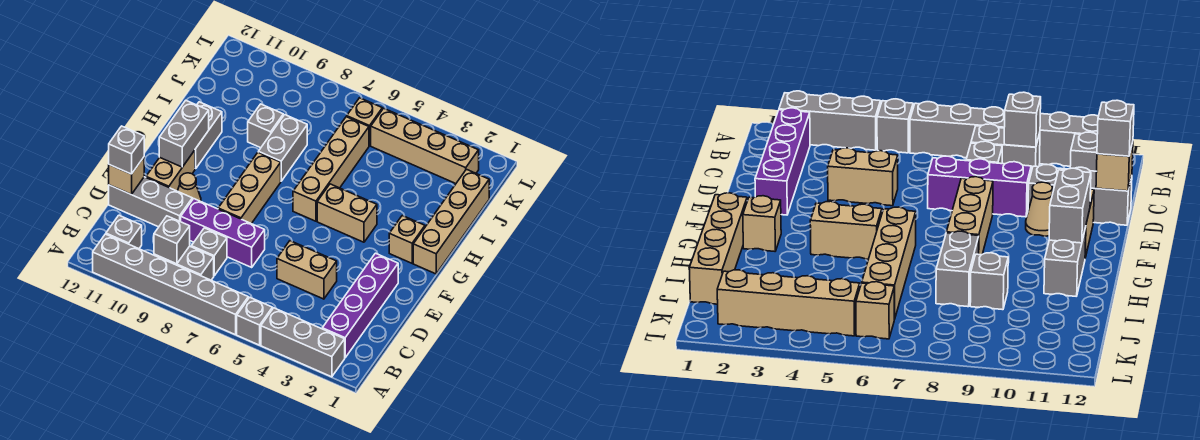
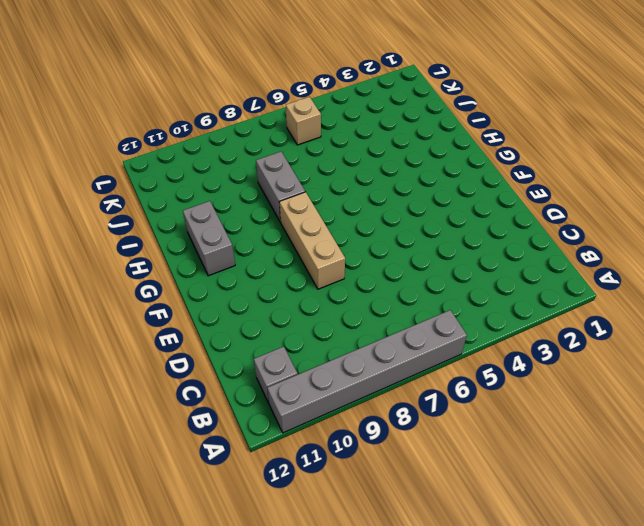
none -> grey 1x3 brick [261,308,345,377]
none -> grey 1x1 brick [237,297,272,345]
none -> purple 1x4 brick [322,253,398,358]

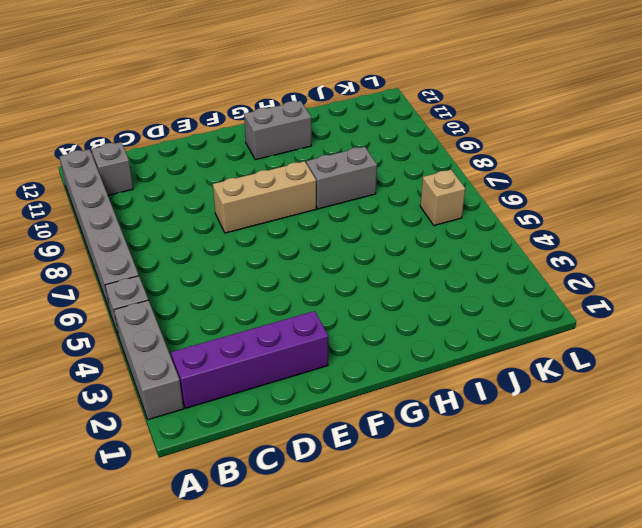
none -> grey 1x2 brick [154,246,214,280]
none -> grey 1x1 brick [191,228,227,276]
none -> tan 1x2 brick [277,241,337,299]

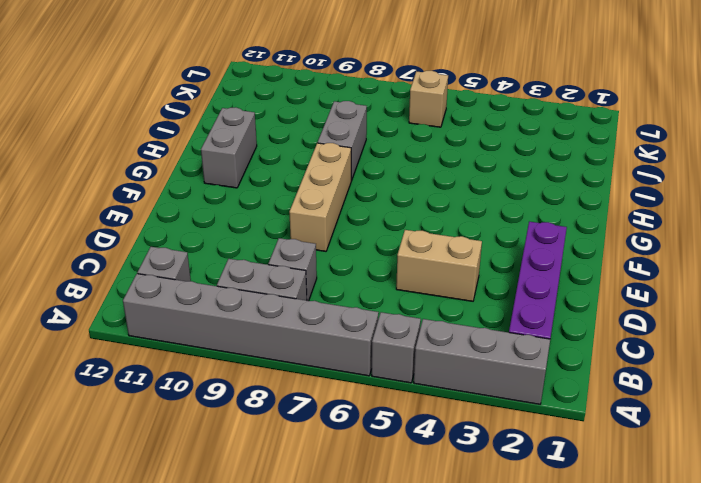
none -> purple 1x3 brick [181,199,265,267]
none -> grey 1x3 brick [109,177,192,227]
none -> tan 1x1 cone [178,173,201,201]

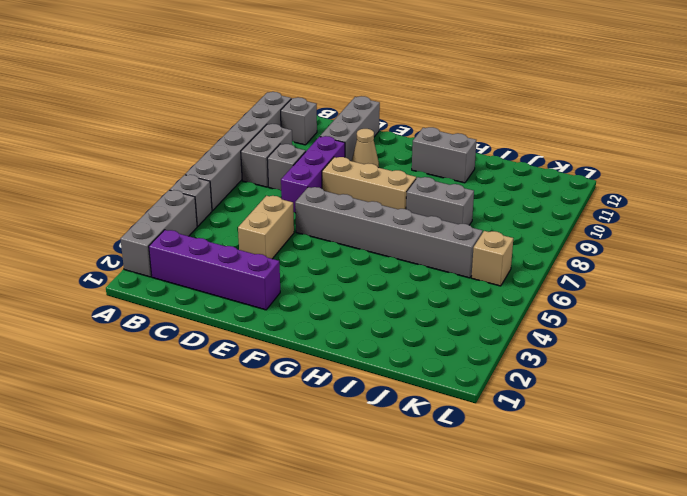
grey 1x6 brick [295,187,483,278] -> tan 1x4 brick [293,117,369,221]
none -> tan 1x2 brick [146,150,195,191]
none -> tan 1x4 brick [413,169,489,274]
none -> tan 1x1 brick [389,216,425,263]

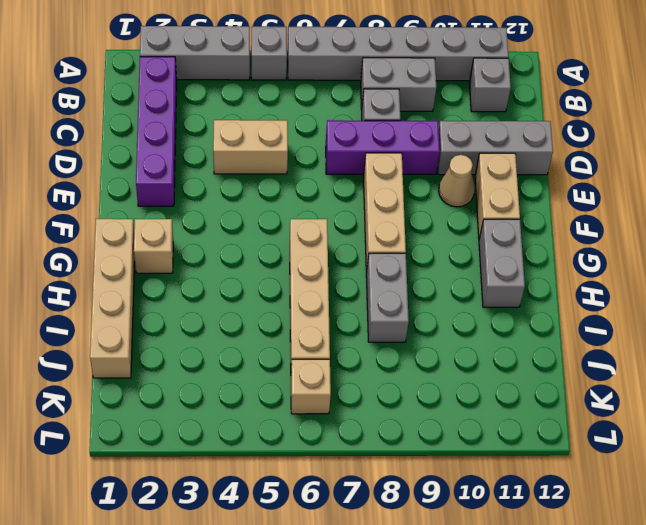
none -> tan 1x2 brick [317,184,377,242]
none -> grey 1x1 brick [248,104,283,148]
none -> tan 1x4 brick [371,108,479,184]

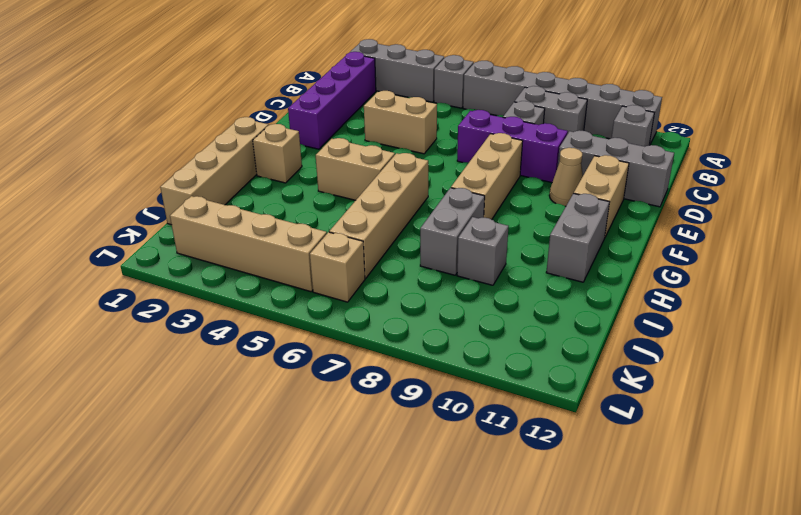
none -> grey 1x1 brick [154,216,190,264]
none -> tan 1x1 brick [109,157,144,195]
none -> grey 1x2 brick [159,101,209,167]

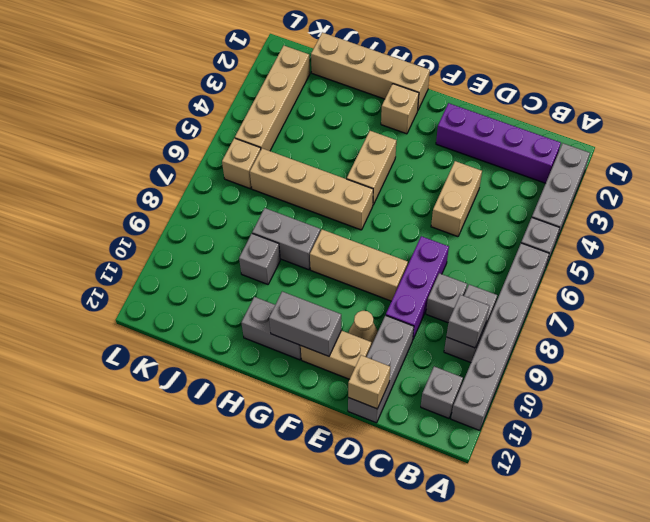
none -> grey 1x1 brick [109,126,144,174]

